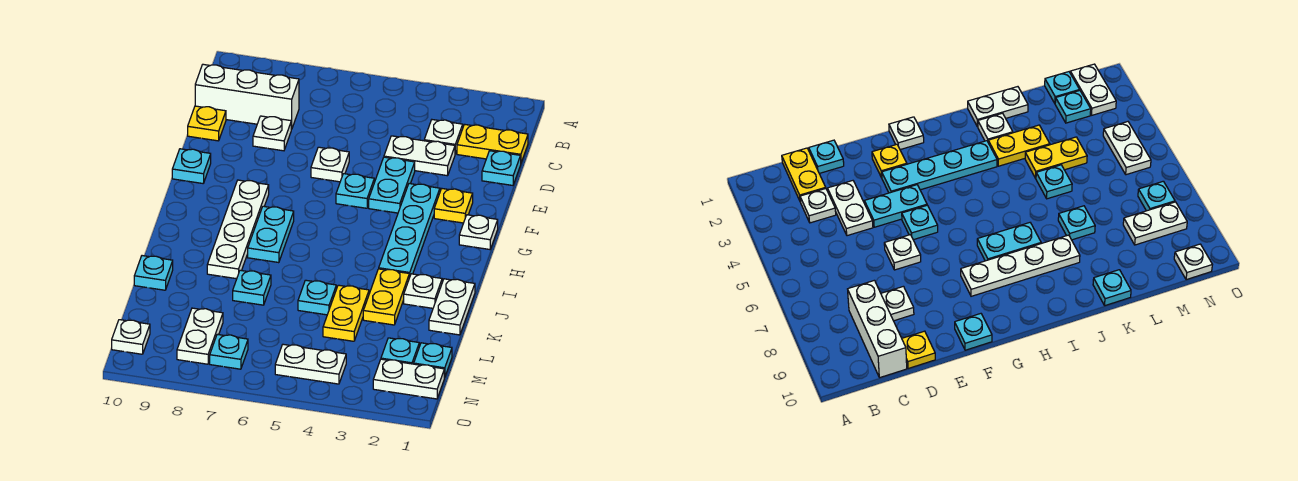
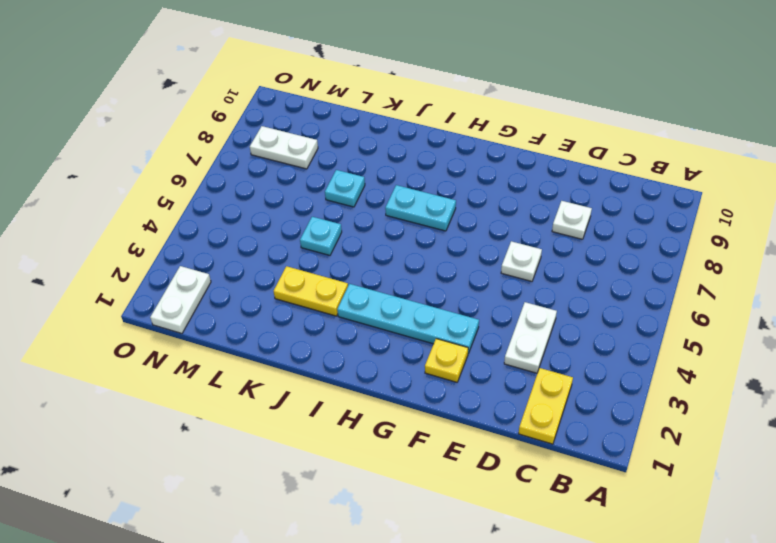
none -> white 1x1 plate [424,120,463,154]
none -> white 1x3 brick [195,64,299,129]
none -> cyan 1x1 plate [482,151,521,185]
none -> yellow 1x1 plate [188,106,226,141]

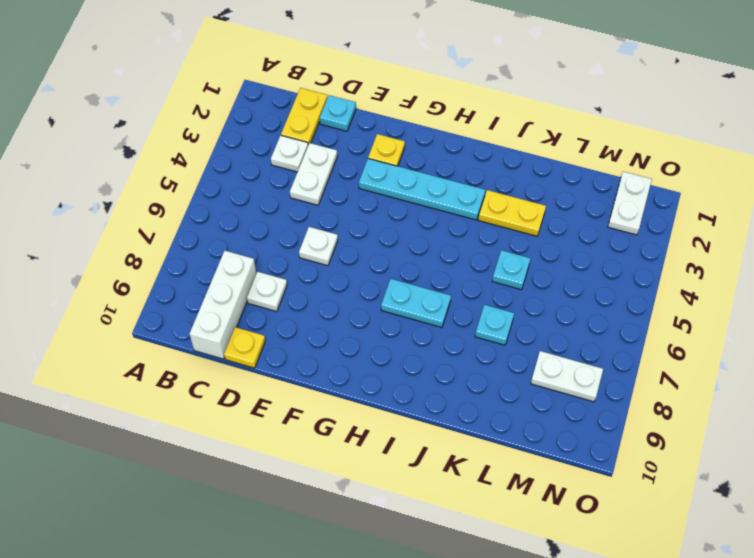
none -> cyan 1x2 plate [369,157,415,213]
none -> cyan 1x1 plate [336,174,374,208]
none -> cyan 1x1 plate [172,149,211,183]
none -> white 1x1 plate [459,215,498,249]

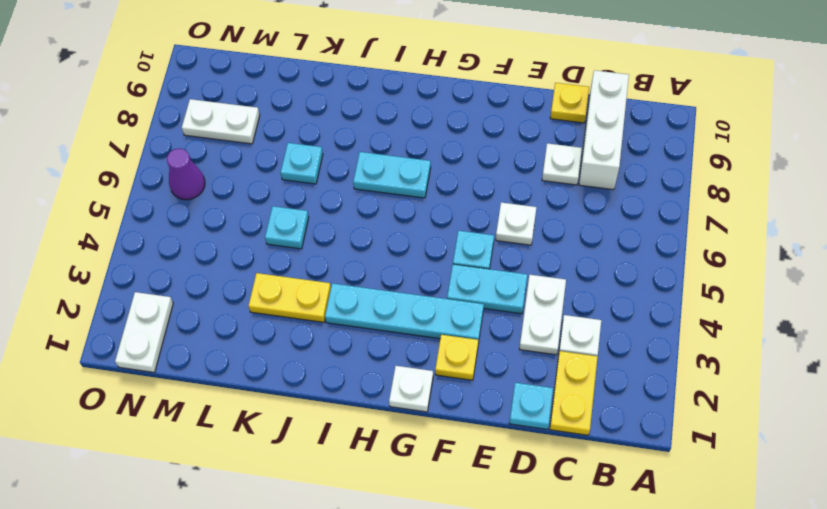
purple 1x1 cone [167,148,205,200] -> none
none -> cyan 1x1 plate [172,149,211,183]
none -> white 1x4 plate [207,180,269,279]
none -> white 1x2 plate [429,279,475,335]
none -> white 1x1 plate [404,274,442,308]

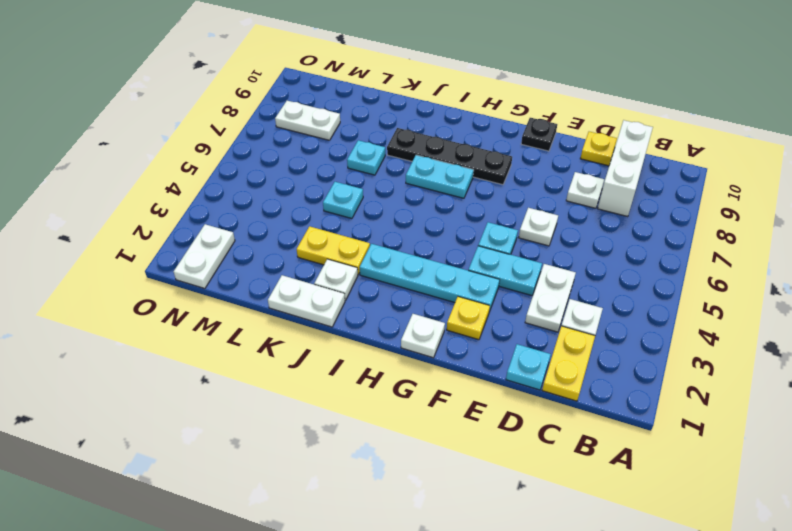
black 1x1 plate [521,118,557,151] -> cyan 1x1 plate [172,149,211,183]
black 1x4 plate [387,128,512,185] -> white 1x4 plate [207,180,269,279]
none -> yellow 1x2 plate [323,285,369,341]
none -> cyan 1x1 plate [134,256,173,290]
none -> cyan 1x1 plate [414,343,452,378]
none -> cyan 1x1 plate [381,338,419,364]

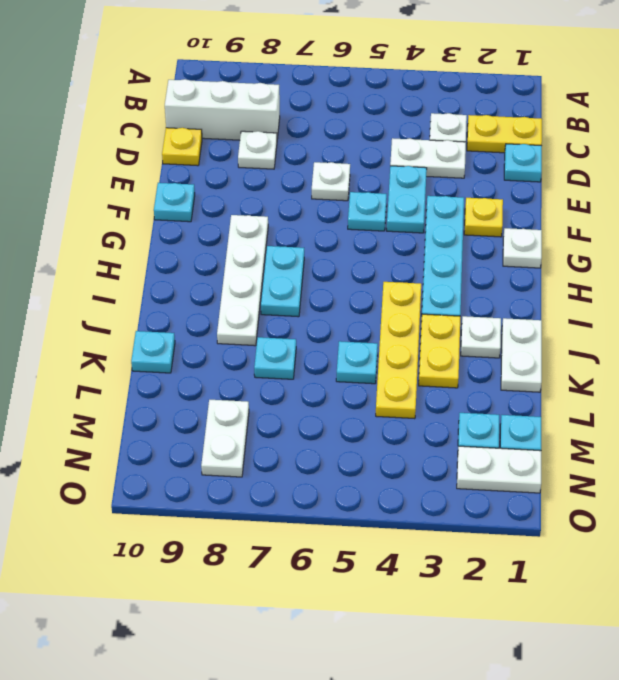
yellow 1x4 plate [376,282,421,419] -> yellow 1x2 plate [323,285,369,341]
none -> white 1x2 plate [275,344,346,384]
none -> cyan 1x1 plate [210,334,248,369]
none -> white 1x1 plate [112,320,150,354]

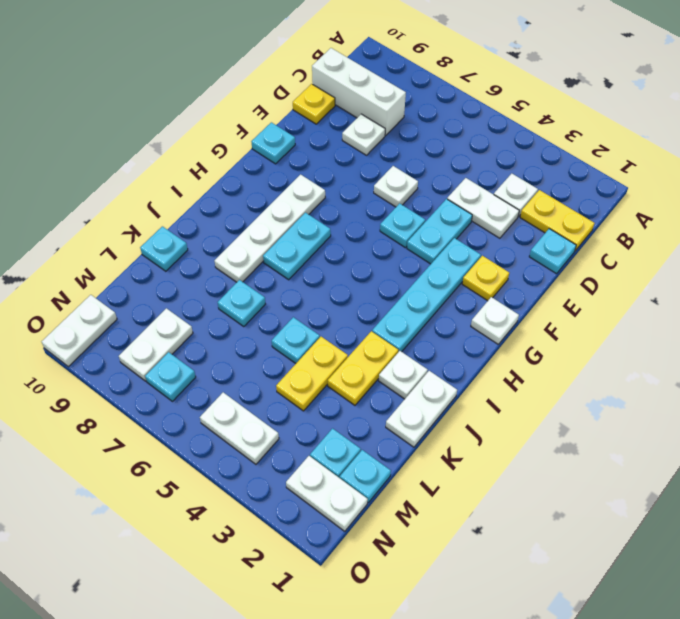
white 1x2 plate [41,295,117,367] -> white 1x1 plate [112,320,150,354]

